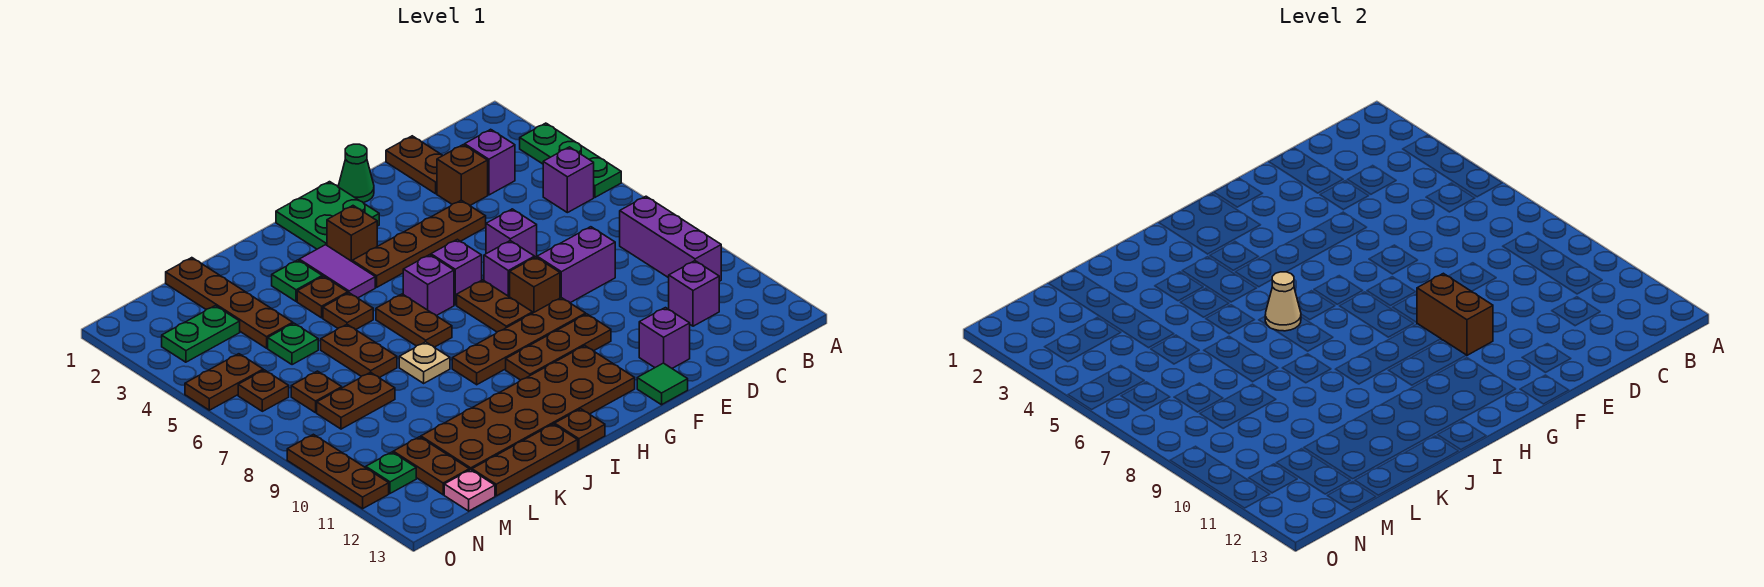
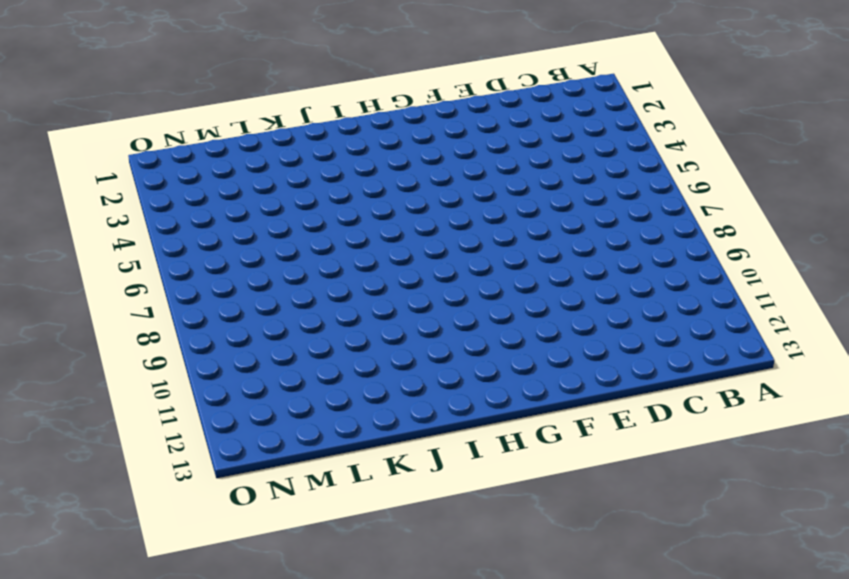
none -> green 1x3 plate [520,123,621,197]
none -> purple 1x1 brick [543,147,594,213]
none -> purple 1x3 brick [620,196,721,281]
none -> purple 1x1 brick [465,129,515,195]

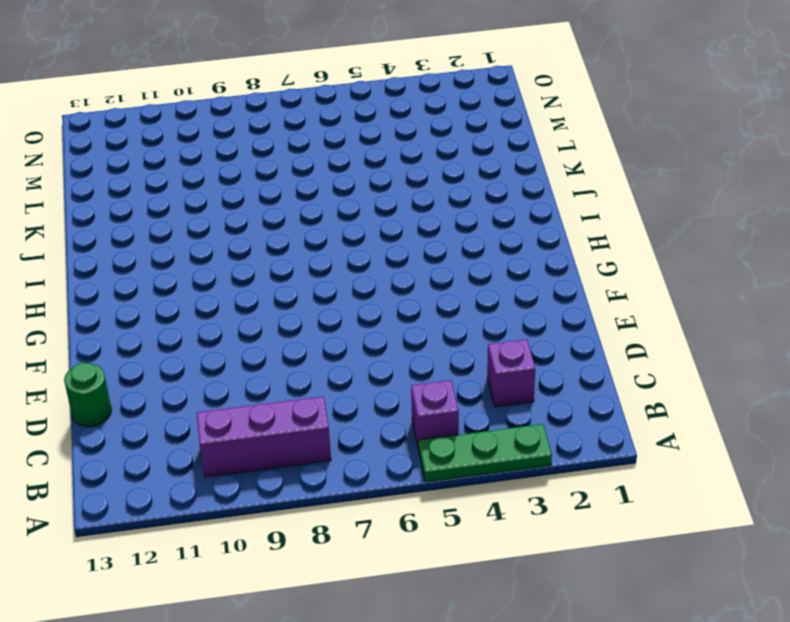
green 1x1 round brick [64,363,112,427] -> none
none -> purple 1x1 brick [669,261,719,326]
none -> brown 1x2 plate [386,136,443,194]
none -> brown 1x1 brick [437,145,488,205]
none -> purple 1x2 brick [537,227,615,303]

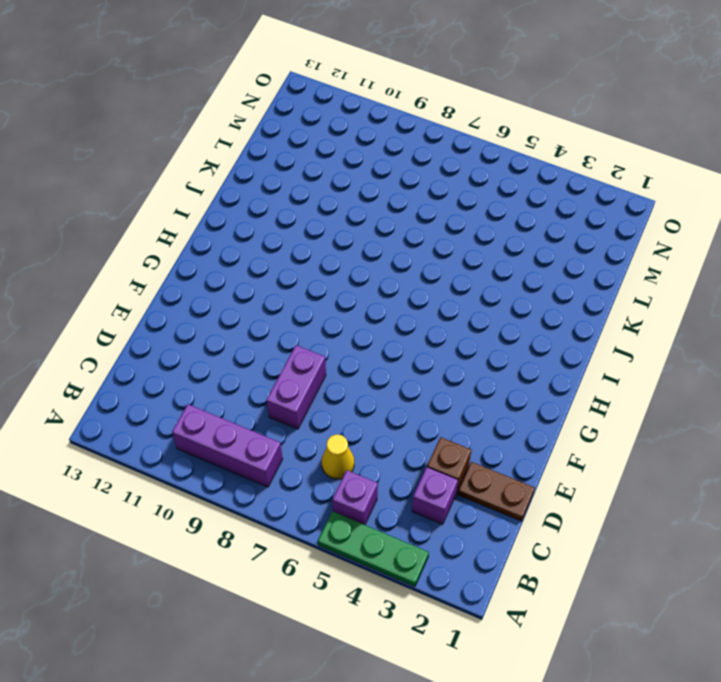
yellow 1x1 cone [322,434,354,479] -> none
none -> purple 1x1 brick [669,261,719,326]
none -> brown 1x4 plate [352,200,486,287]
none -> purple 1x1 brick [486,209,537,257]
none -> purple 1x1 brick [639,308,690,368]

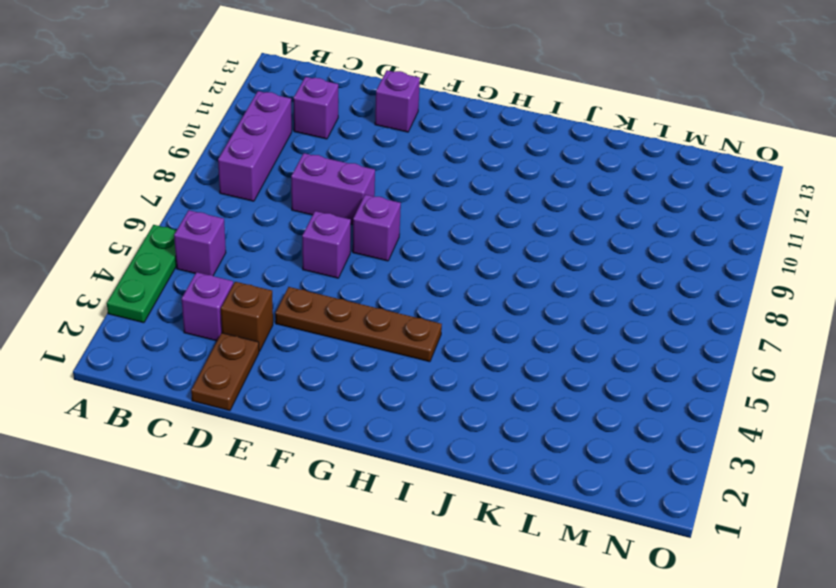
none -> green 1x1 cone [339,144,374,203]
none -> brown 1x1 brick [510,257,560,313]
none -> brown 1x4 plate [452,298,586,385]
none -> brown 1x3 plate [506,314,611,380]

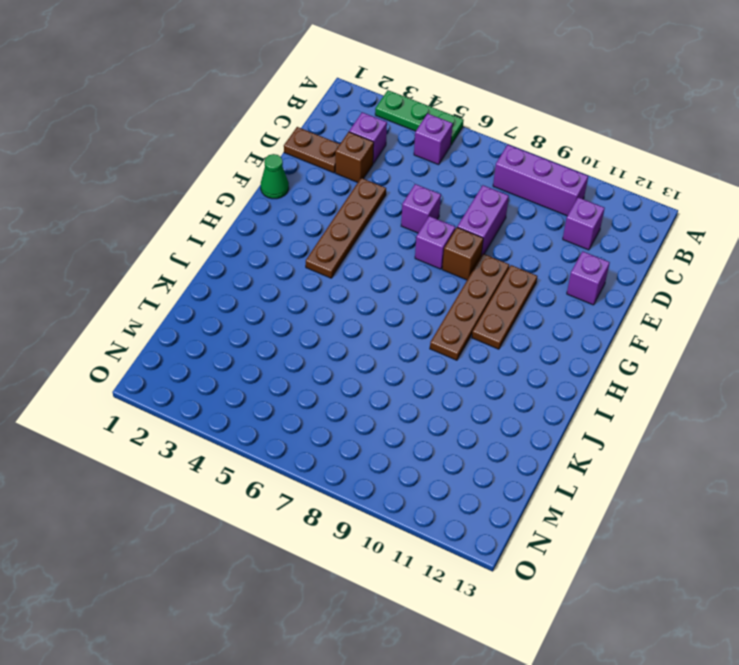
none -> green 1x1 tile [637,363,688,405]
none -> green 2x2 plate [276,182,379,249]
none -> purple 1x1 brick [431,239,482,305]
none -> brown 1x2 plate [457,280,533,332]

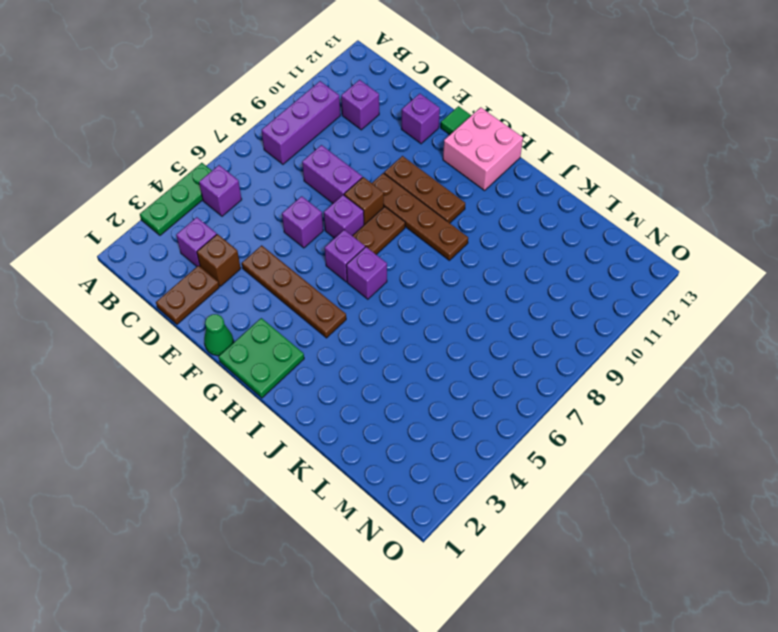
pink 2x2 brick [443,107,523,191] -> brown 2x6 plate [421,346,635,470]
none -> brown 1x1 brick [327,206,377,261]
none -> purple 1x2 tile [299,245,375,298]
none -> brown 1x2 plate [376,294,452,347]
none -> brown 1x1 plate [555,409,605,450]

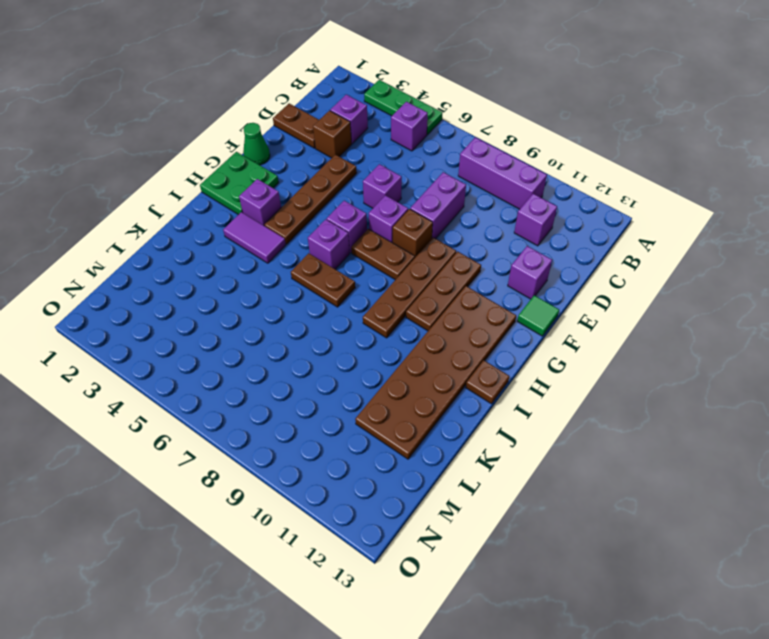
purple 1x1 brick [239,179,281,225] -> brown 1x1 brick [327,206,377,261]
none -> green 1x1 plate [272,260,322,301]
none -> brown 1x1 plate [297,276,348,318]
none -> brown 1x1 plate [323,293,373,330]
none -> tan 1x1 plate [399,342,450,383]

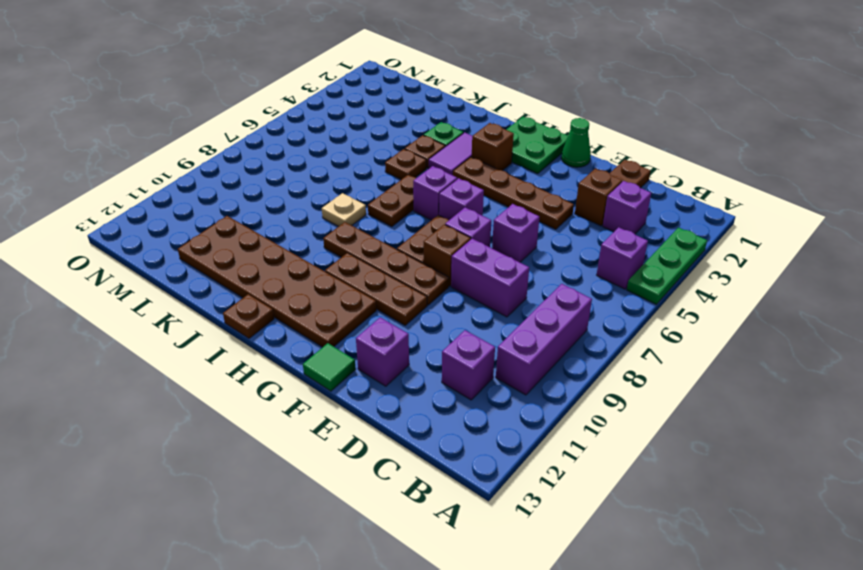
none -> brown 1x3 plate [472,424,578,496]
none -> brown 1x2 plate [321,325,397,378]
none -> brown 1x4 plate [166,258,293,348]
none -> green 1x1 plate [268,323,318,365]

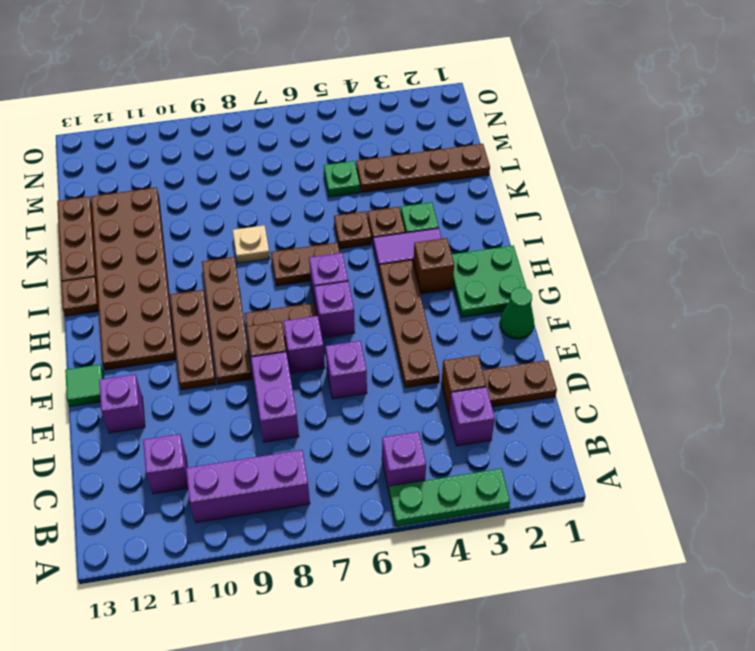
none -> brown 1x2 plate [321,325,397,378]
none -> brown 1x2 plate [317,372,395,429]
none -> green 1x2 plate [162,306,240,362]
none -> brown 1x1 plate [291,371,342,413]

